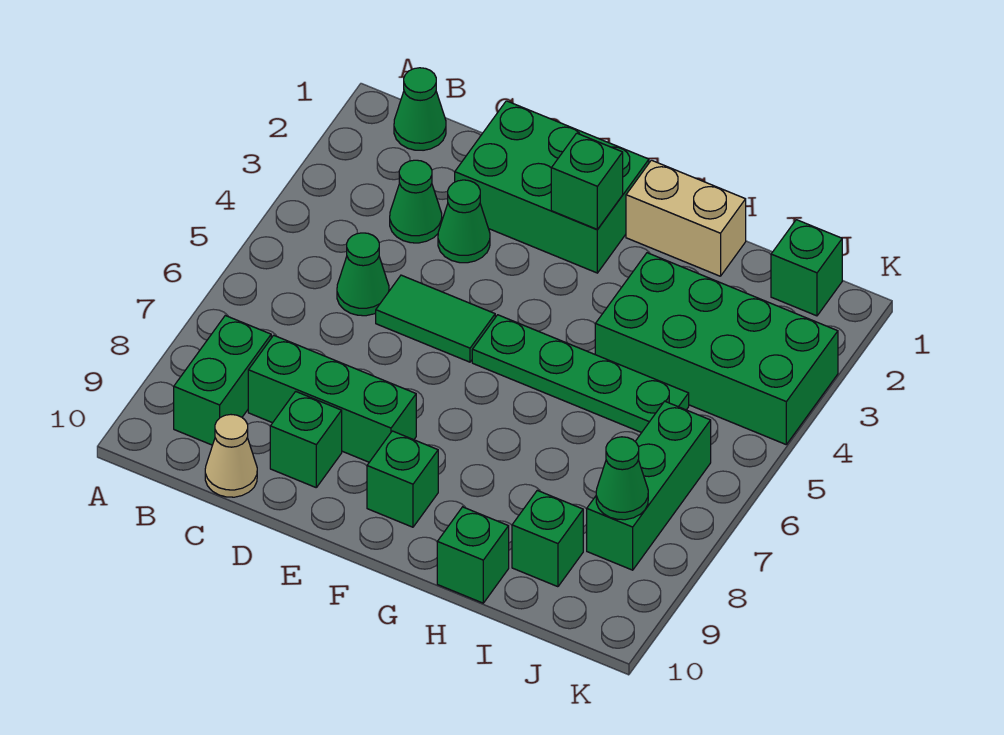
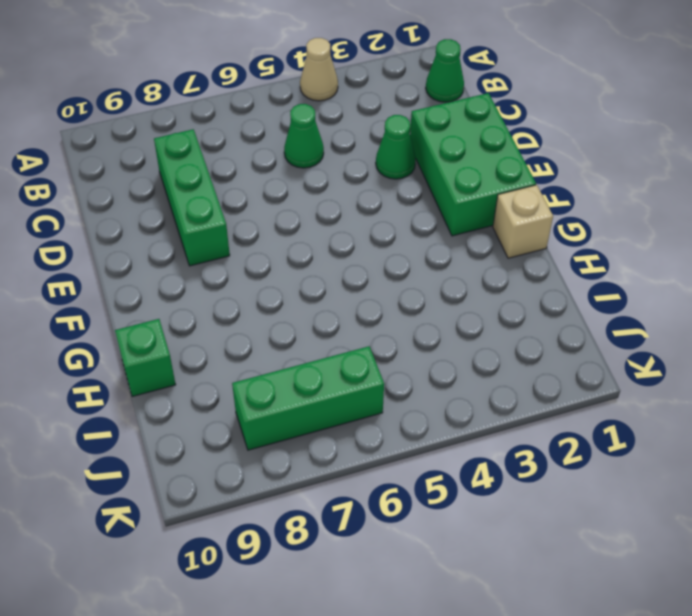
tan 1x1 cone [300,38,338,101] -> tan 1x1 cone moved to [205,415,257,497]
tan 1x1 brick [493,185,553,258] -> tan 1x2 brick [626,160,746,276]
none -> green 1x2 brick [174,316,271,445]
none -> green 1x1 cone [390,160,442,243]
none -> green 1x2 tile [376,275,495,362]

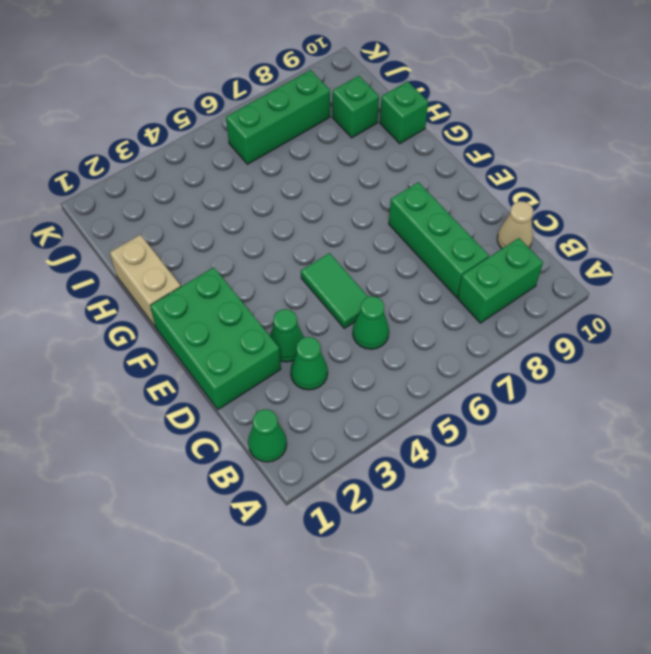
none -> green 1x1 brick [270,391,342,487]
none -> green 1x4 plate [472,315,689,433]
none -> green 1x1 brick [367,431,438,527]

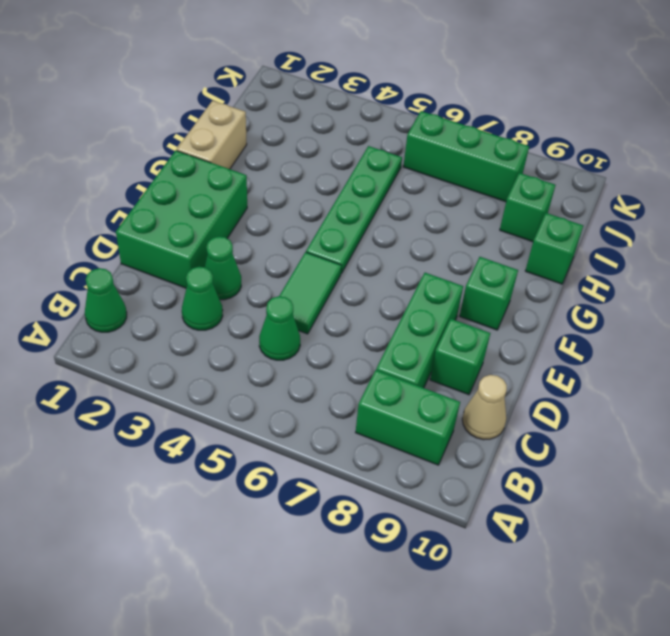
none -> green 2x4 brick [595,253,838,444]
none -> green 1x1 brick [771,220,842,316]
none -> green 1x1 brick [551,133,623,230]

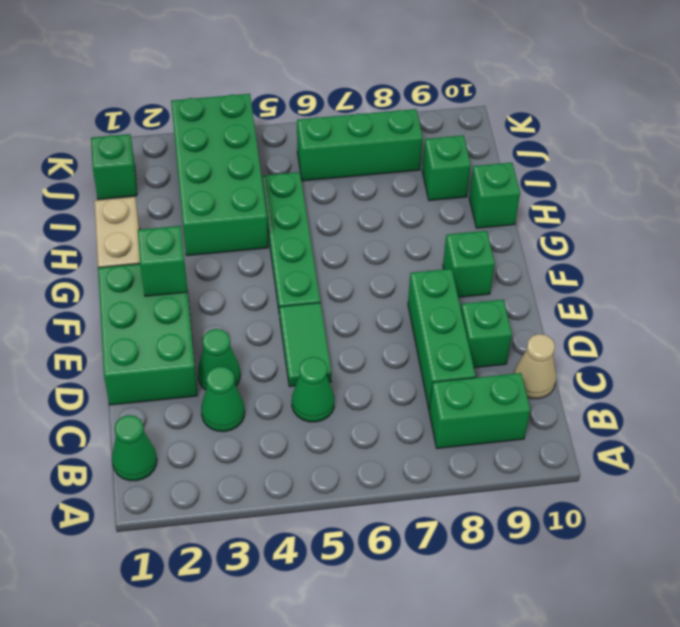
none -> green 1x1 cone [596,437,648,520]

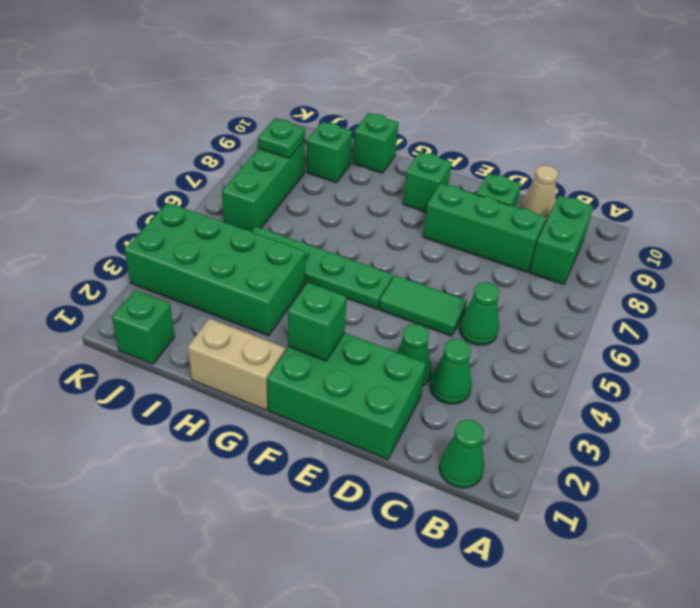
green 1x1 plate [258,119,305,158] -> green 1x1 cone [596,437,648,520]

